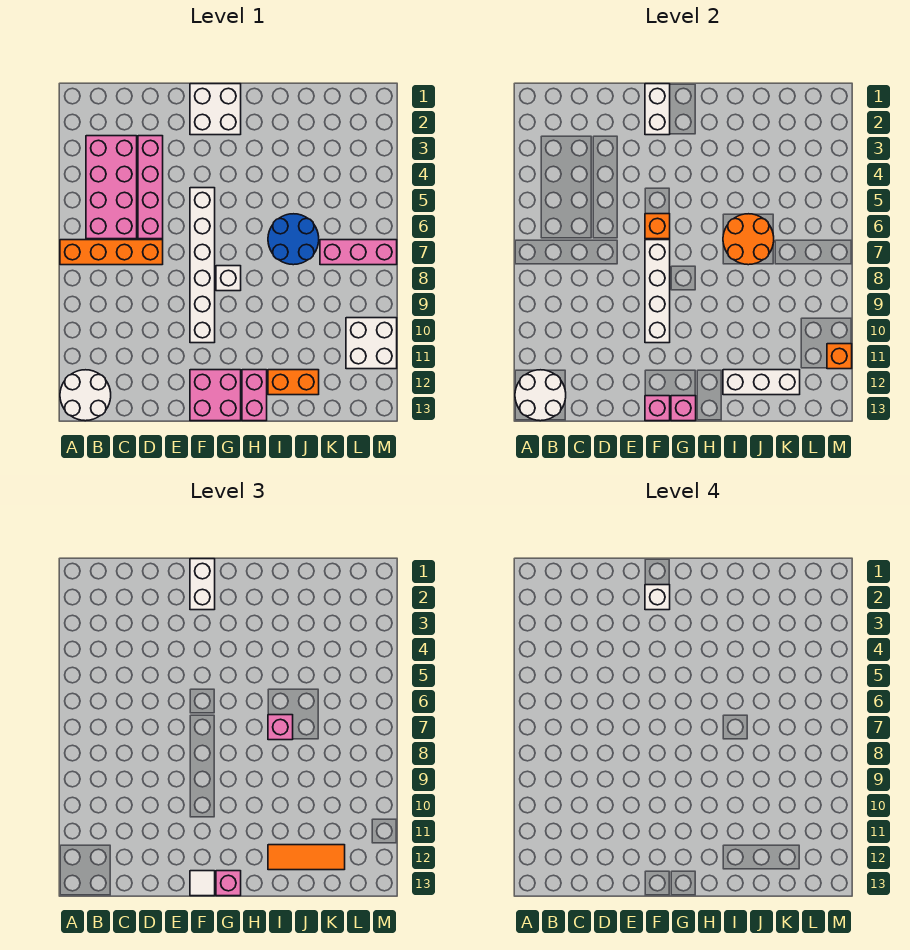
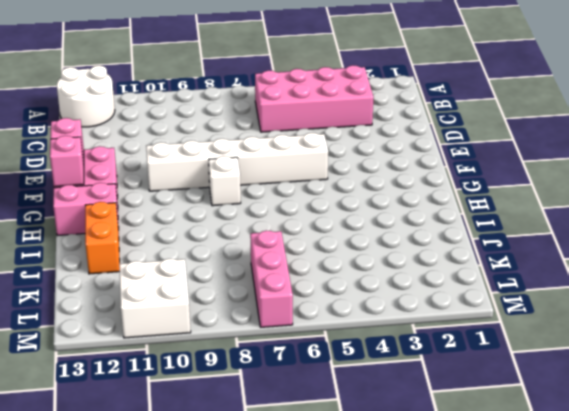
none -> orange 1x4 brick [60,240,163,265]
none -> pink 1x4 brick [138,136,163,239]
none -> white 2x2 brick [190,84,241,135]

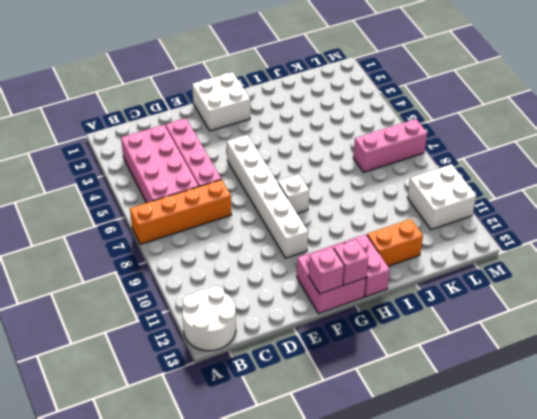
none -> blue 2x2 round brick [268,214,319,265]
none -> white 2x2 round brick [515,370,566,421]
none -> white 1x2 brick [645,84,670,135]

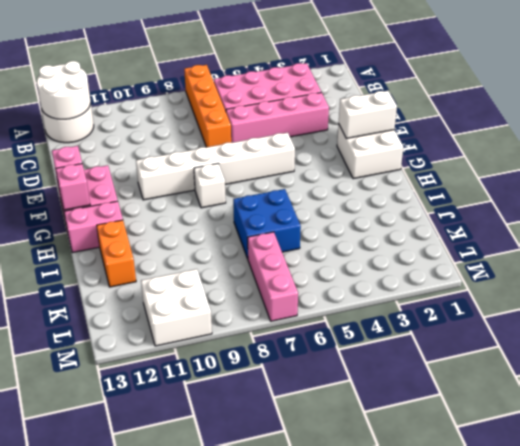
blue 2x2 brick [233,189,301,259] -> blue 2x2 round brick [268,214,319,265]
none -> orange 1x1 brick [645,214,670,239]
none -> white 1x4 brick [645,240,670,343]
none -> orange 2x2 round brick [723,214,774,265]

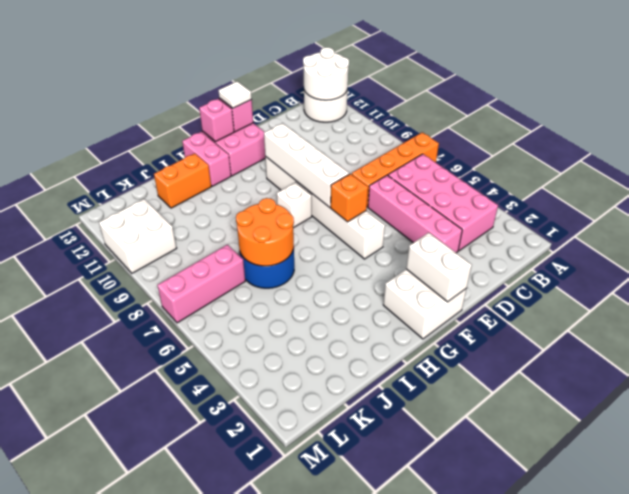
none -> white 1x3 brick [723,370,800,395]
none -> orange 1x1 brick [827,344,852,369]
none -> white 1x2 brick [190,559,215,610]

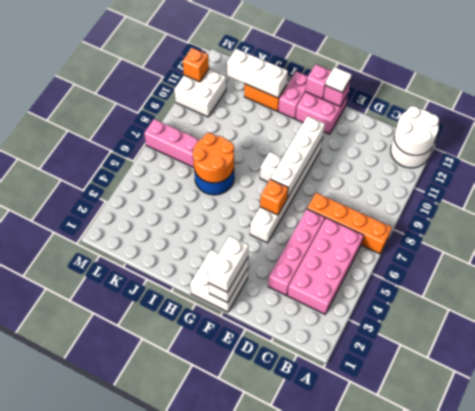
none -> pink 1x1 brick [216,871,241,896]
none -> pink 1x1 brick [268,715,293,740]
none -> orange 1x3 tile [268,845,345,870]

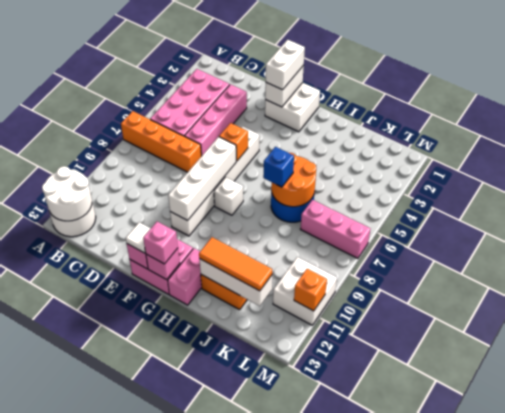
blue 1x1 brick [263,147,294,187] -> pink 1x1 brick [268,715,293,740]
none -> white 1x1 brick [645,585,670,610]

